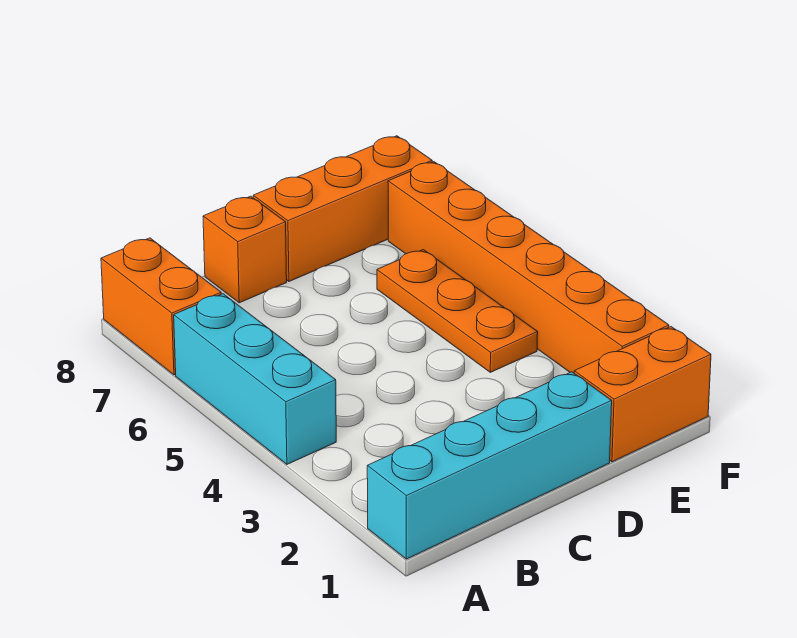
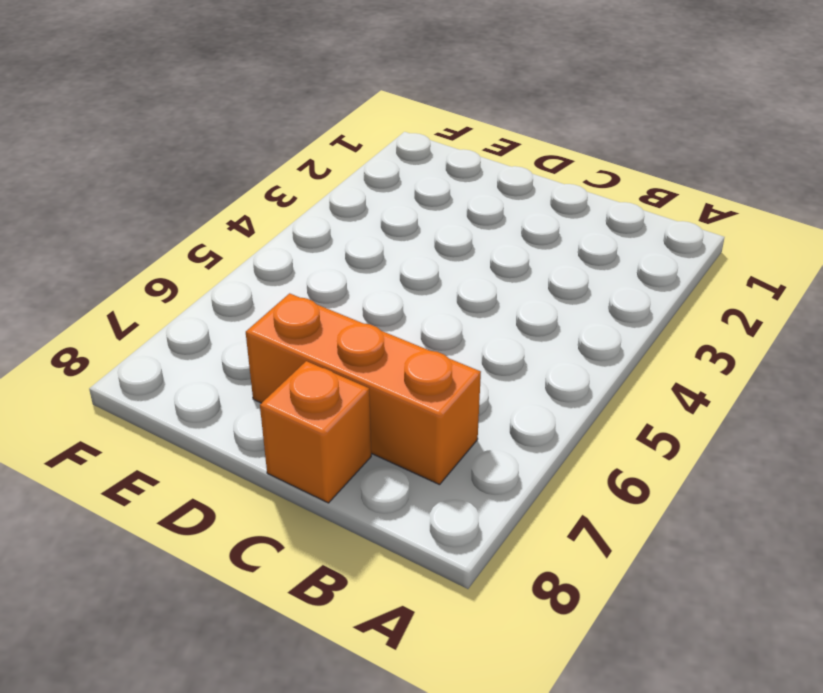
orange 1x3 brick [246,293,481,485] -> orange 1x3 brick moved to [253,136,432,281]
none -> cyan 1x4 brick [367,372,612,559]
none -> cyan 1x3 brick [174,294,336,464]

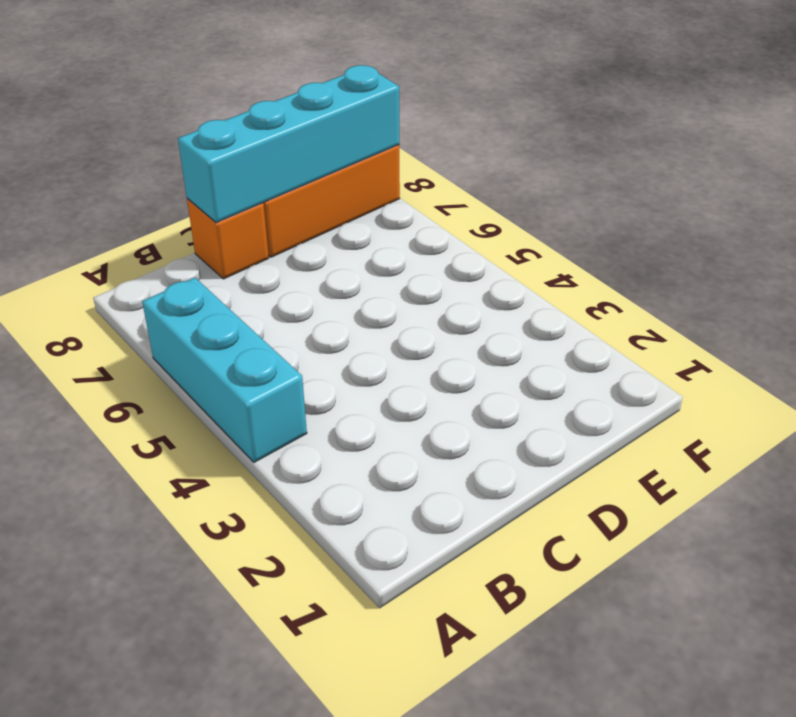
cyan 1x4 brick [178,65,399,223] -> cyan 1x4 brick moved to [367,372,612,559]
none -> orange 1x2 brick [101,238,221,375]
none -> orange 1x2 brick [574,327,711,462]

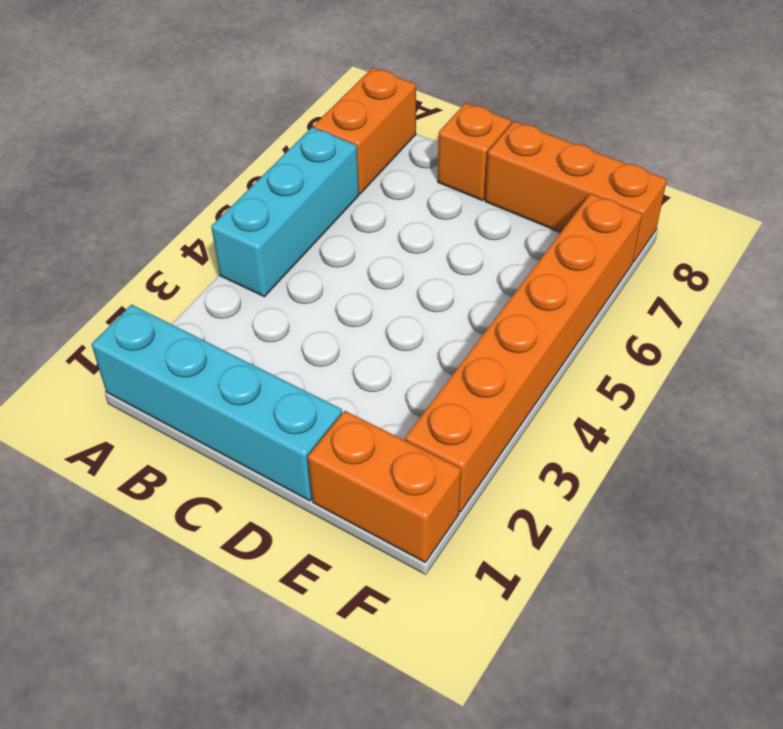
none -> orange 1x3 plate [377,250,538,372]

